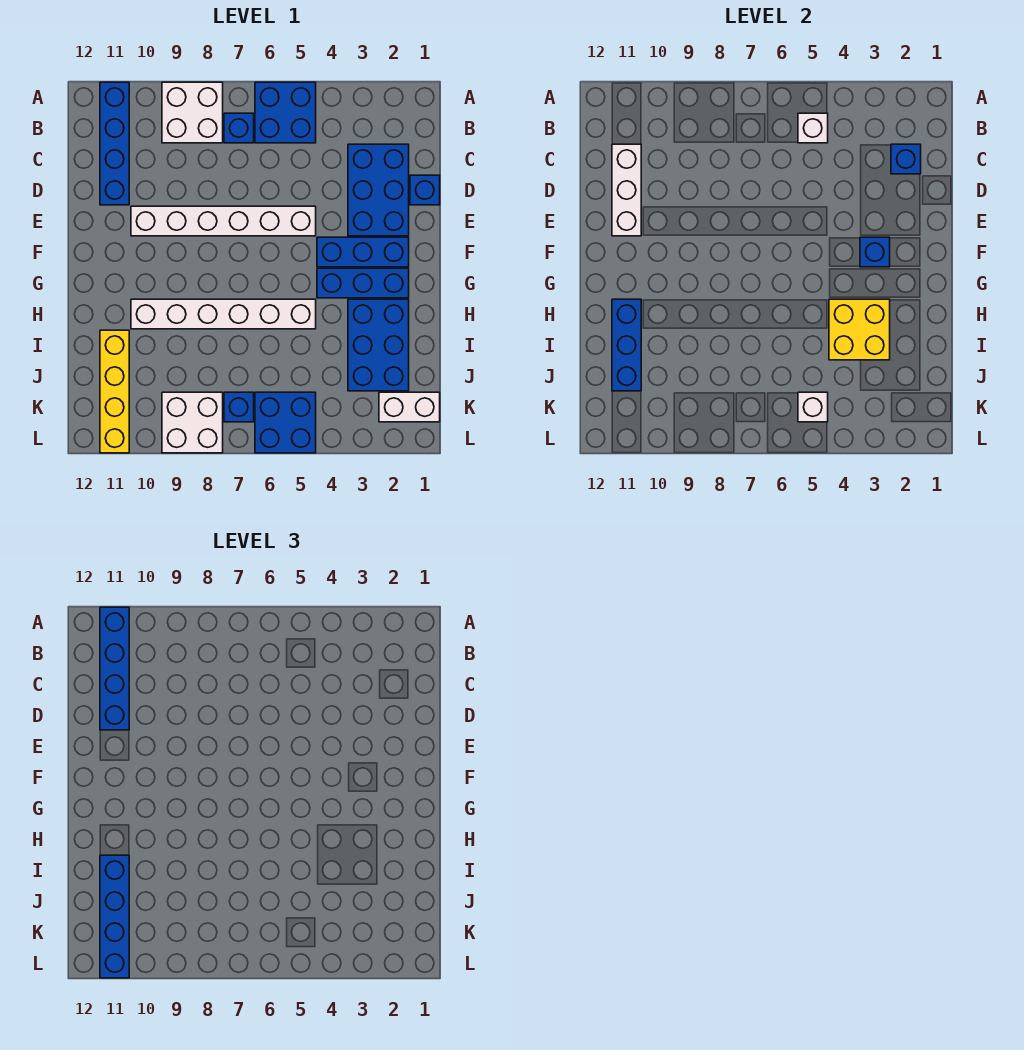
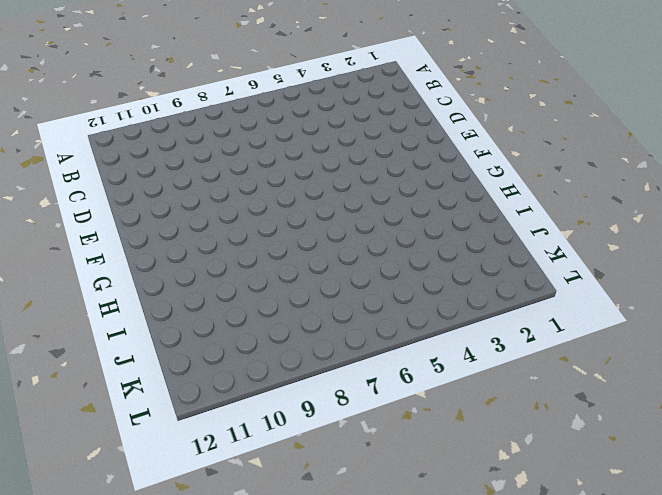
none -> blue 2x2 brick [255,82,316,143]
none -> white 2x2 brick [162,82,223,143]
none -> blue 1x4 brick [100,82,129,205]

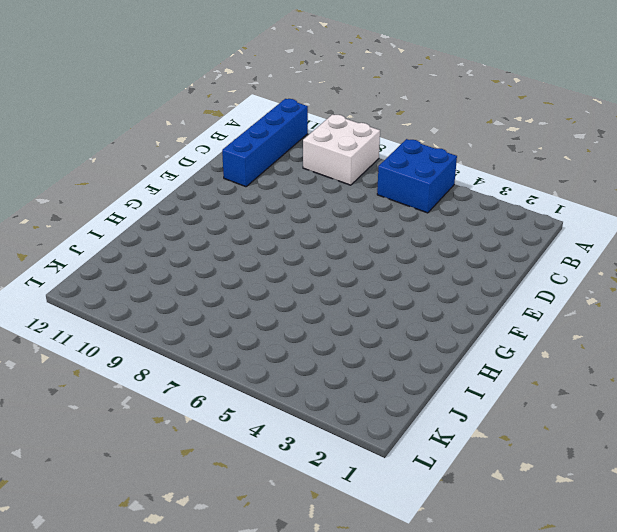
none -> blue 1x1 brick [224,113,254,143]
none -> blue 2x3 brick [348,144,409,236]
none -> blue 1x1 brick [410,175,440,205]

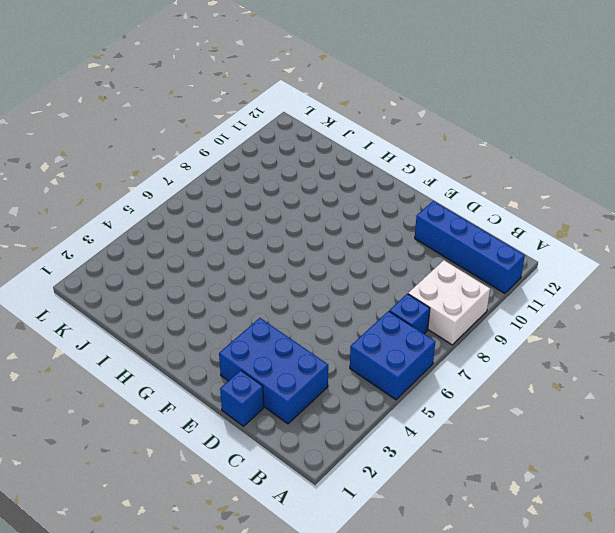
none -> white 1x6 brick [131,206,316,236]
none -> blue 1x3 brick [317,237,409,267]
none -> blue 1x3 brick [317,268,409,298]

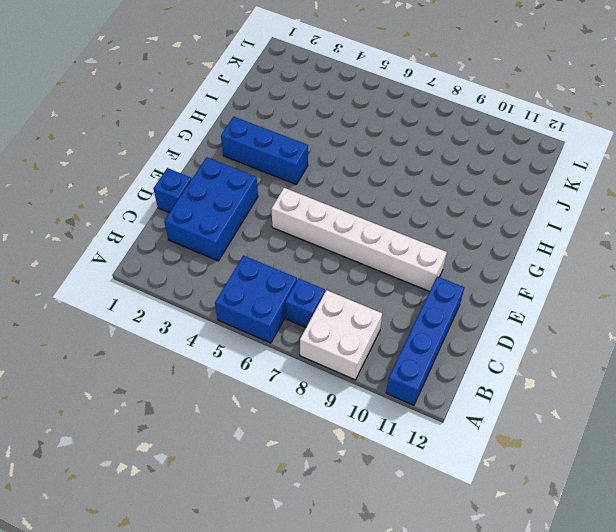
none -> blue 1x3 brick [317,237,409,267]
none -> blue 2x3 brick [348,299,409,391]
none -> white 1x6 brick [131,299,316,329]

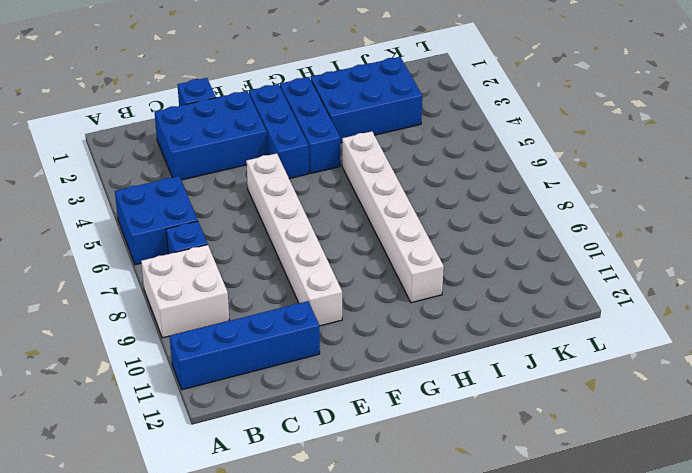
none -> yellow 1x4 brick [100,330,129,453]
none -> white 1x2 brick [379,392,440,422]
none -> blue 2x2 brick [255,392,316,453]

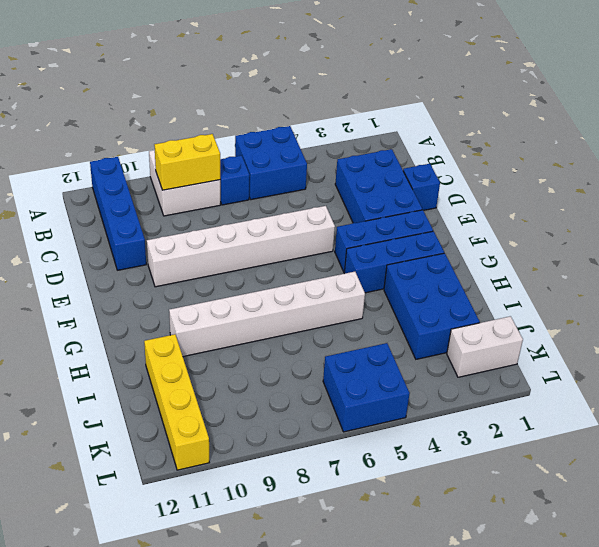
yellow 1x2 brick [154,134,220,190] -> none
none -> blue 1x1 brick [224,392,254,422]
none -> white 2x2 brick [162,392,223,453]
none -> white 1x1 brick [798,113,828,143]

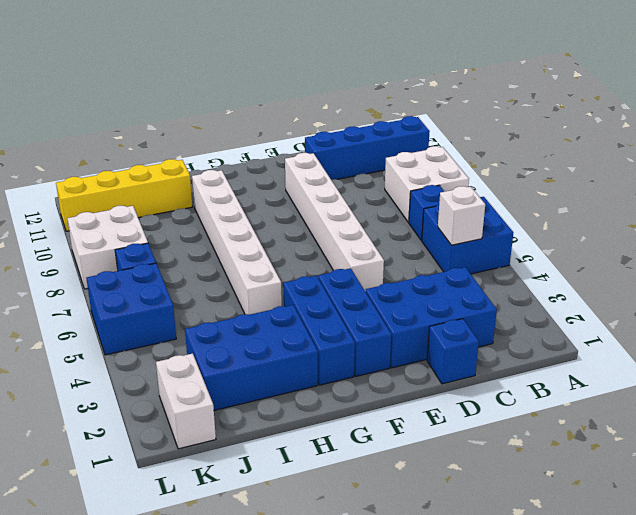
none -> blue 1x1 brick [891,144,921,174]
none -> white 1x3 brick [612,144,641,236]
none -> blue 1x1 brick [860,237,890,267]

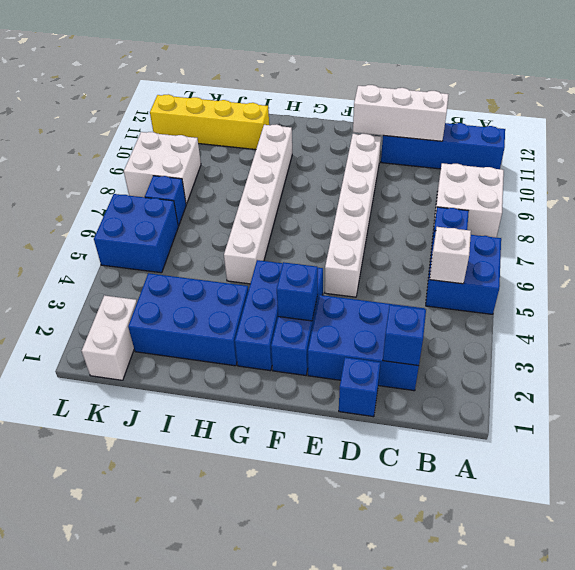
none -> yellow 2x2 brick [829,299,890,360]
none -> blue 1x3 brick [612,299,641,391]
none -> white 1x1 brick [798,392,828,422]

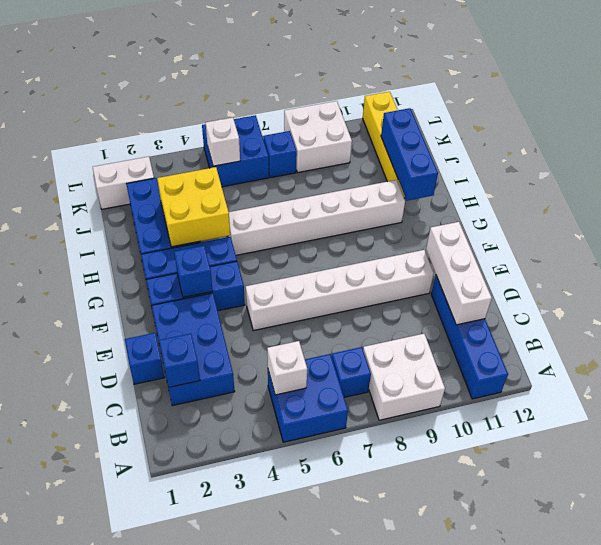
none -> blue 1x4 brick [100,607,129,730]
none -> blue 1x4 brick [100,855,129,978]

